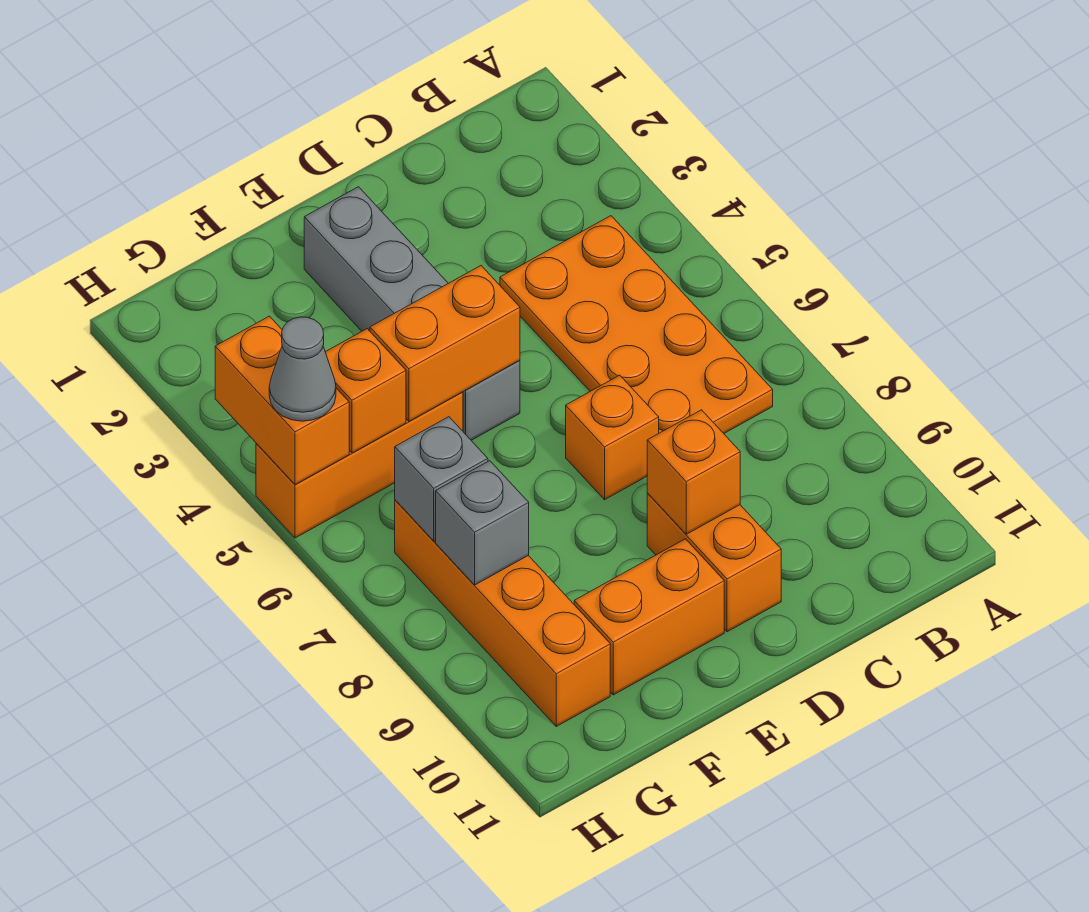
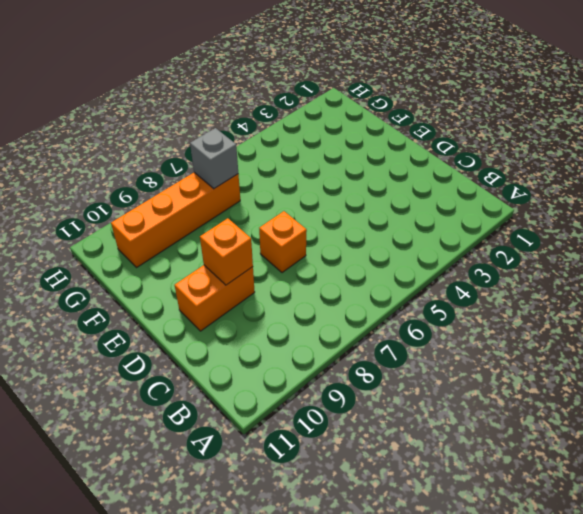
none -> orange 2x4 plate [500,216,773,433]
none -> grey 1x4 brick [304,187,520,440]
none -> orange 1x2 brick [574,539,724,695]

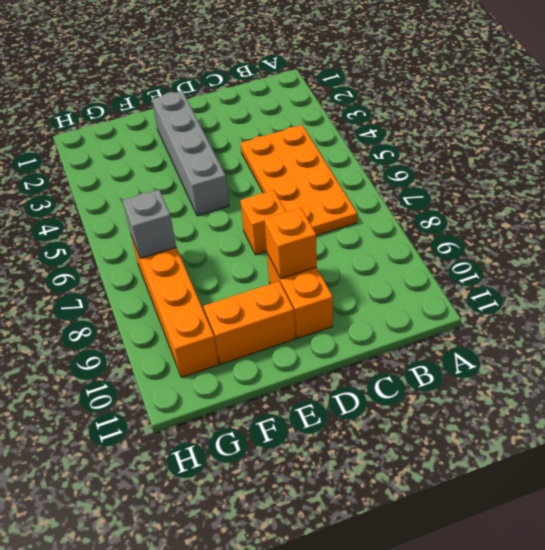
none -> orange 1x3 brick [256,392,463,538]
none -> orange 1x2 brick [370,266,520,421]
none -> orange 1x1 brick [326,329,406,453]

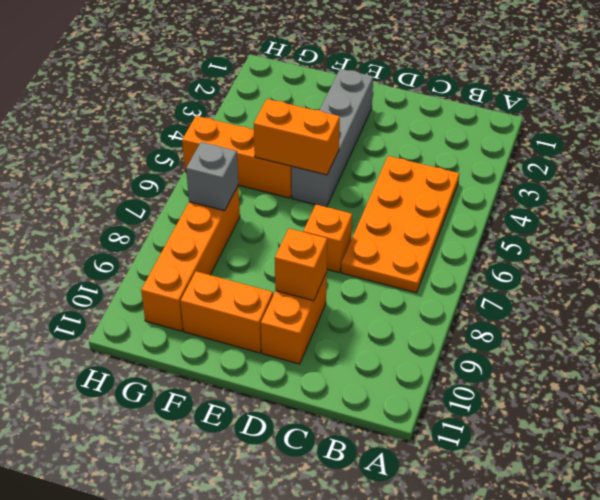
none -> orange 1x1 brick [326,329,406,453]
none -> grey 1x1 brick [436,461,529,585]
none -> orange 1x2 brick [215,316,349,485]

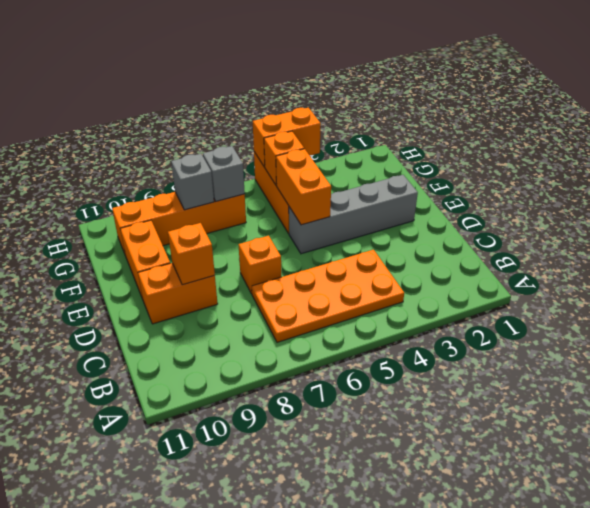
none -> grey 1x1 cone [269,317,336,421]

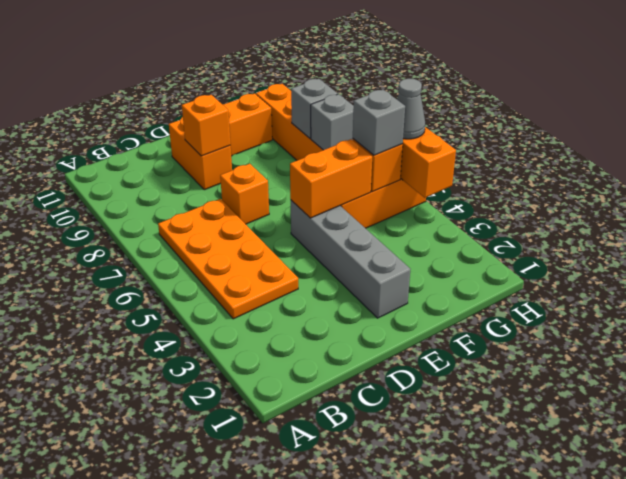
grey 1x1 brick [353,90,405,155] -> none

